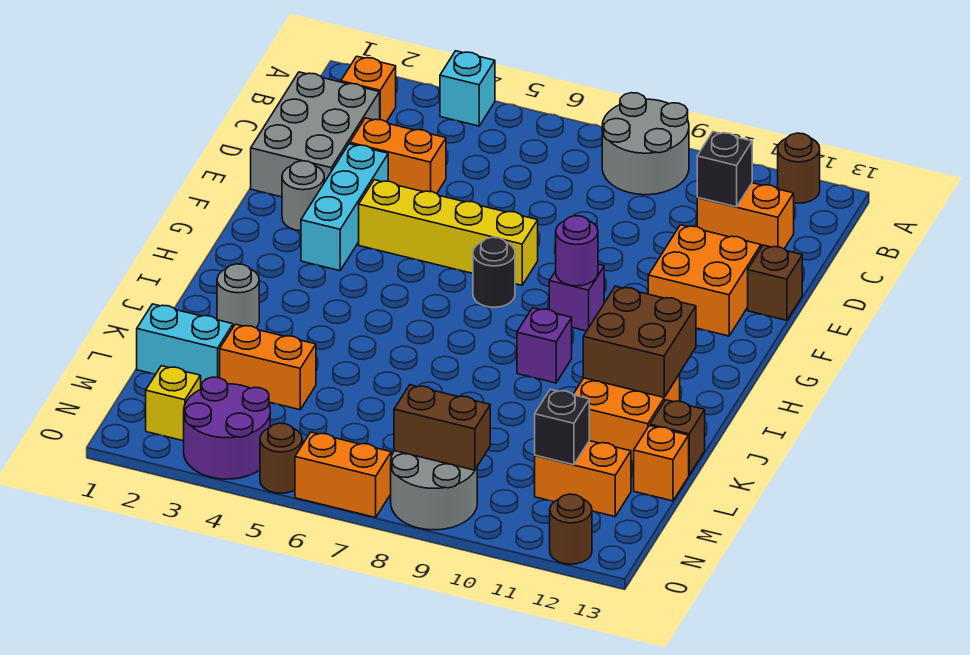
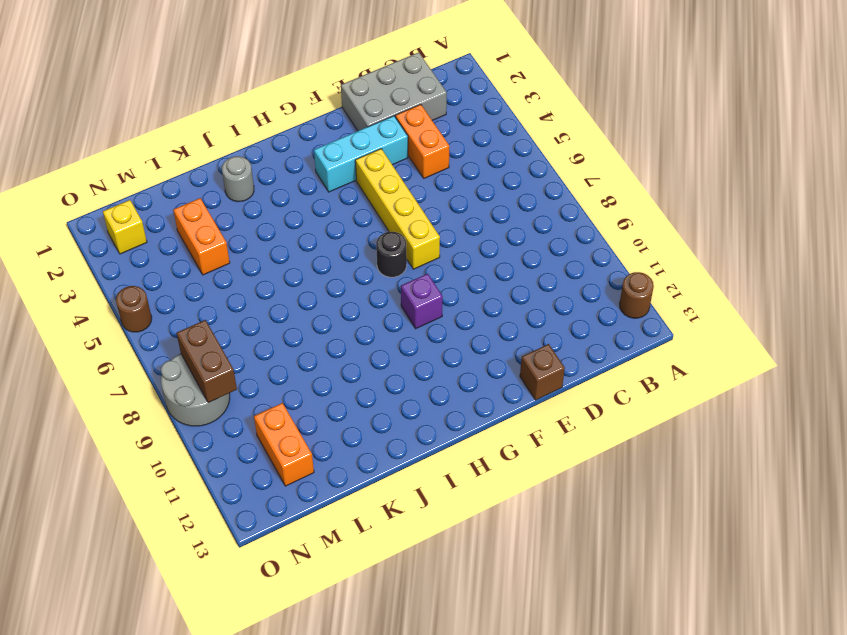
none -> cyan 1x1 brick [440,51,495,126]
none -> grey 2x2 round brick [602,93,689,195]
none -> orange 1x1 brick [341,56,396,122]
none -> orange 1x2 brick [697,183,794,249]

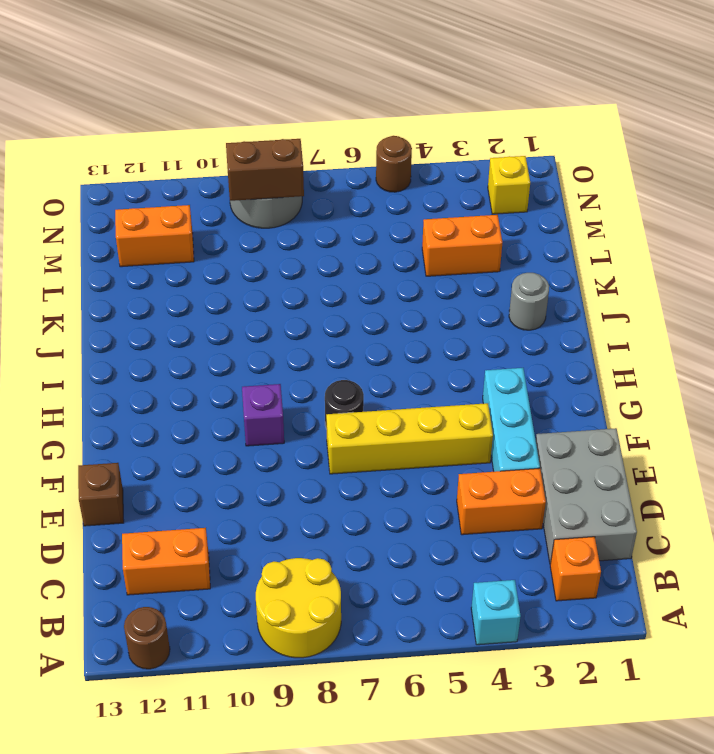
yellow 2x2 round brick [256,558,341,658] -> grey 2x2 round brick [602,93,689,195]
none -> orange 2x2 brick [648,225,761,336]
none -> grey 1x1 round brick [282,161,324,231]
none -> purple 1x1 brick [517,308,572,383]
none -> orange 2x2 brick [573,374,680,462]

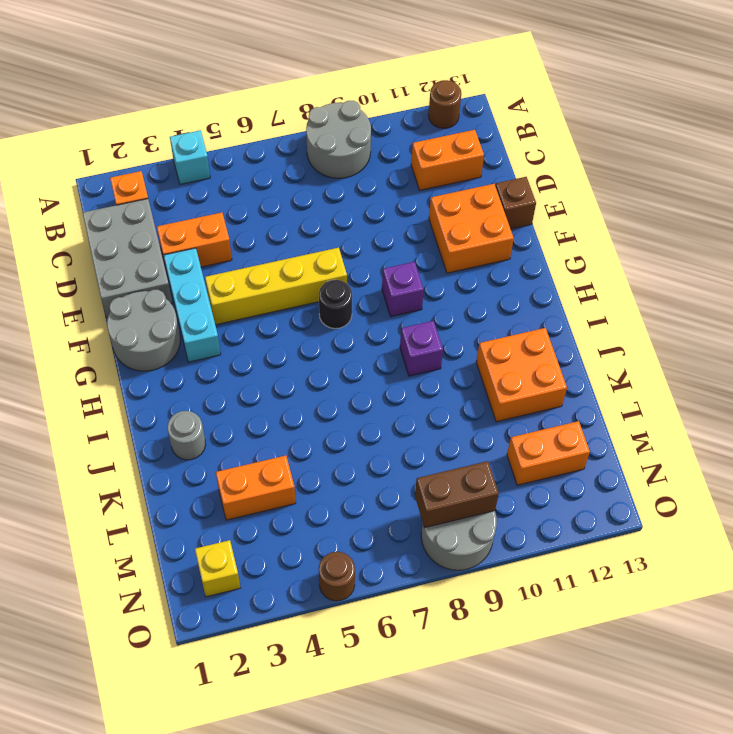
grey 2x2 round brick [107,290,180,371] -> grey 1x1 round brick [282,161,324,231]
none -> brown 1x1 brick [650,400,705,475]
none -> cyan 1x2 brick [137,304,233,386]
none -> orange 1x1 brick [634,426,689,501]
none -> purple 2x2 round brick [184,377,270,479]

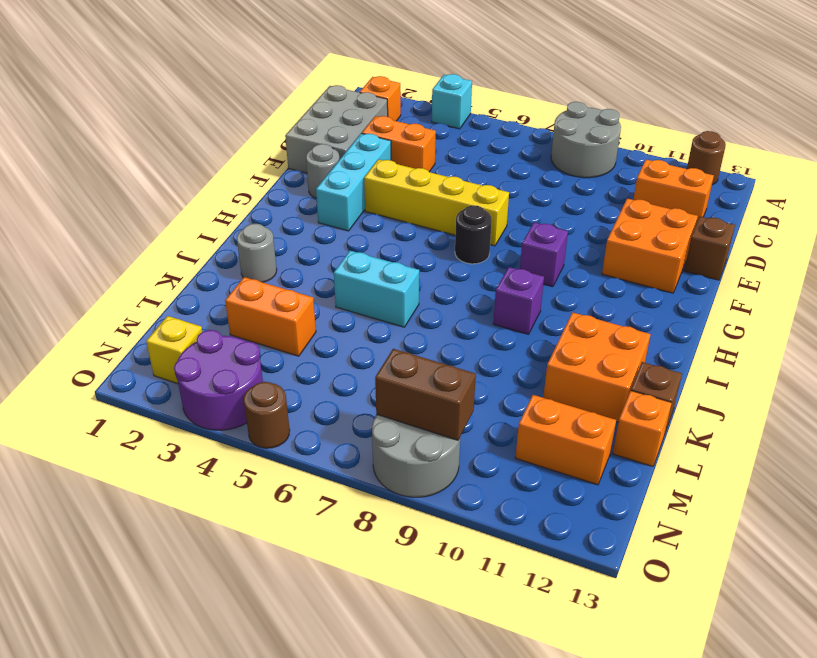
cyan 1x2 brick [334,251,419,327] -> cyan 1x2 brick moved to [137,304,233,386]
none -> orange 1x2 brick [295,432,391,517]
none -> brown 1x1 round brick [550,494,592,564]
none -> black 1x1 brick [697,132,752,207]
none -> purple 1x1 round brick [556,216,598,286]

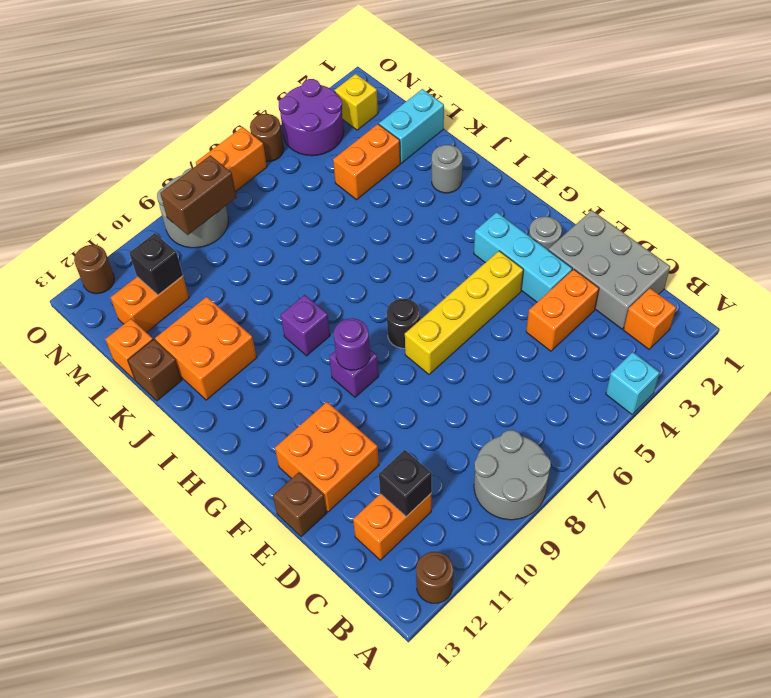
none -> brown 2x2 brick [583,286,696,397]

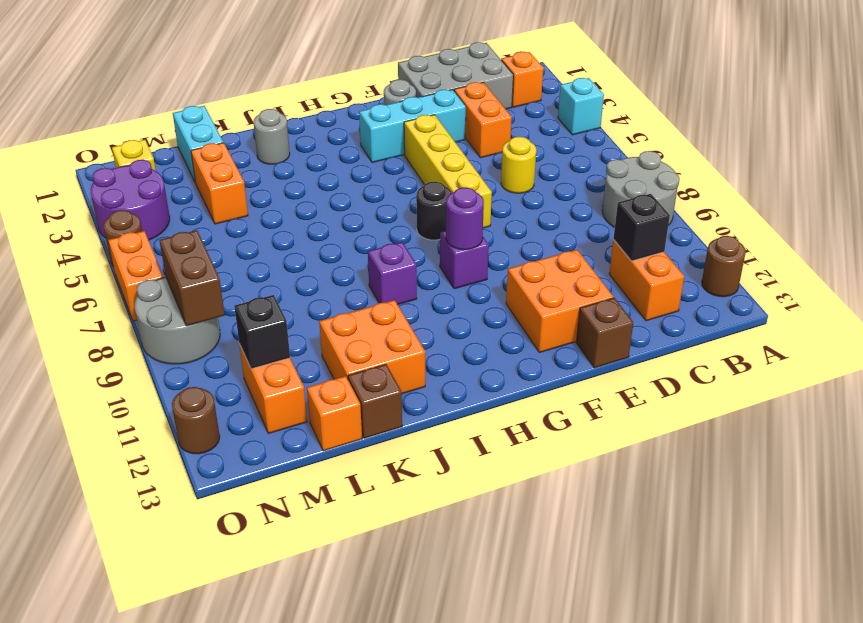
yellow 1x1 round brick [501,137,536,193] -> none
none -> brown 2x2 brick [583,286,696,397]

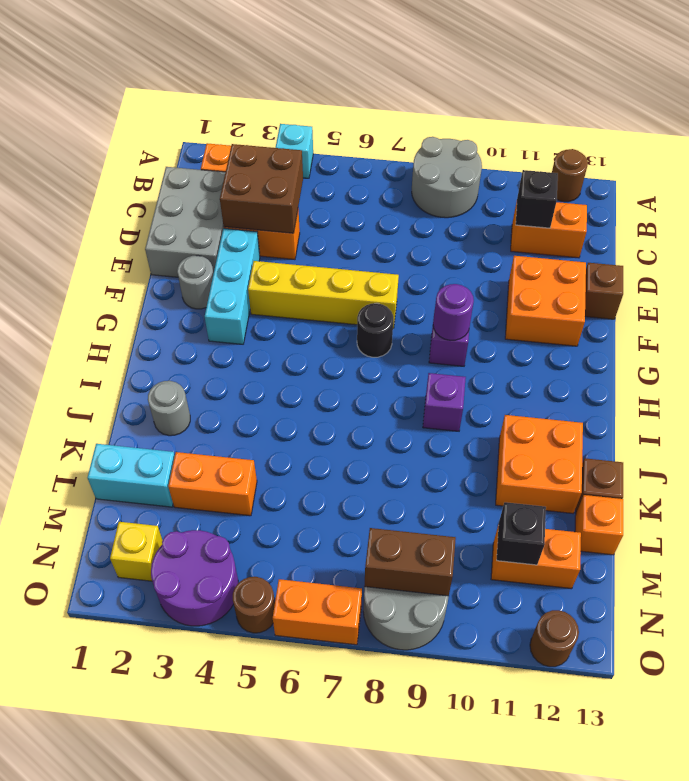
brown 2x2 brick [220,144,303,233] -> brown 2x2 brick moved to [583,286,696,397]

